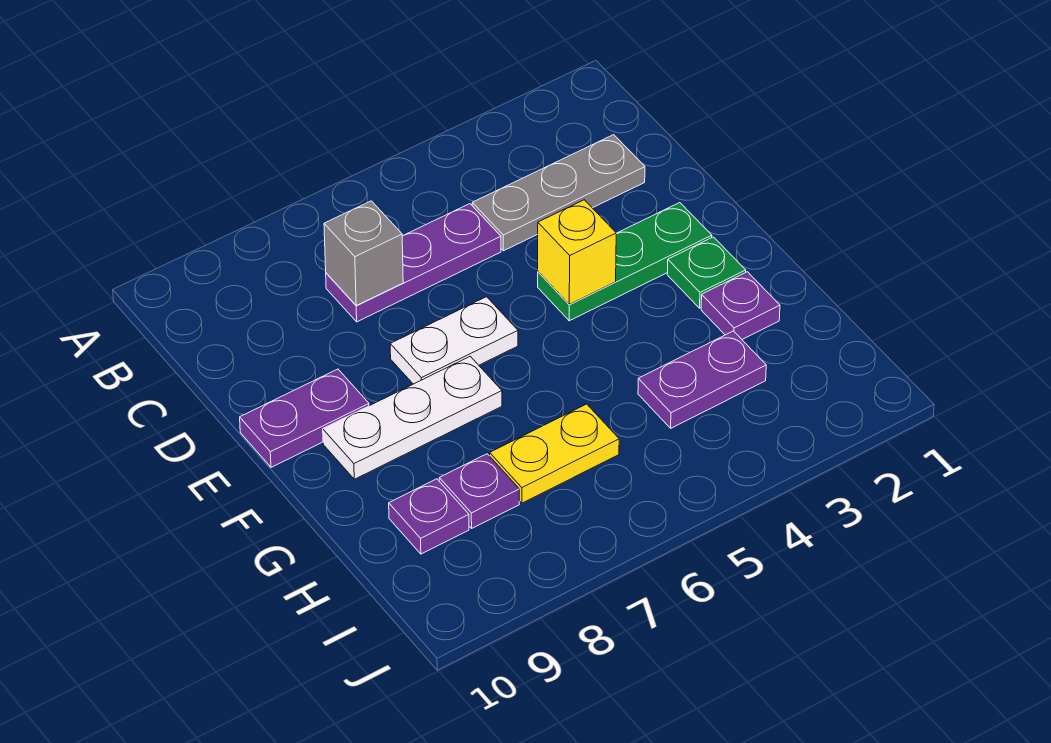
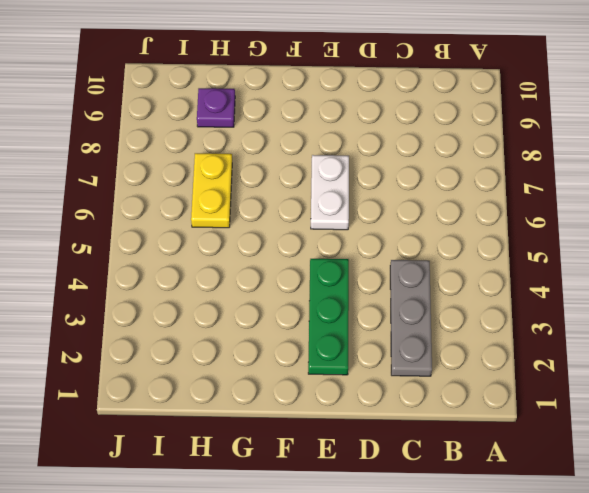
none -> purple 1x3 plate [326,204,501,322]
none -> purple 1x2 plate [240,369,369,467]
none -> green 1x1 plate [667,237,746,308]

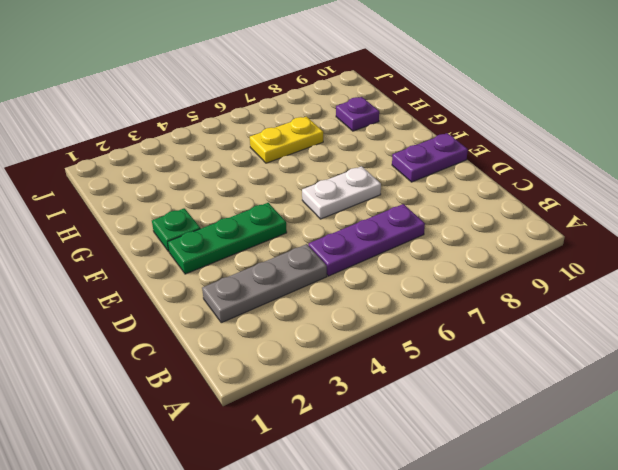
none -> white 1x3 plate [323,356,502,479]
none -> purple 1x1 plate [701,272,780,339]
none -> purple 1x2 plate [638,331,766,428]

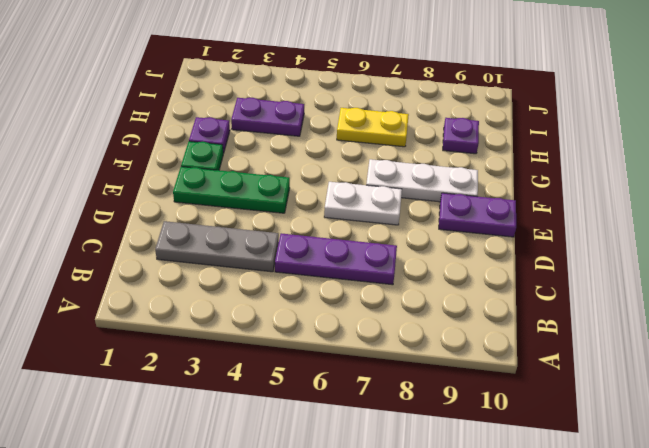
none -> purple 1x1 plate [439,454,519,528]
none -> grey 1x1 brick [324,201,403,305]
none -> yellow 1x1 brick [538,200,616,304]

